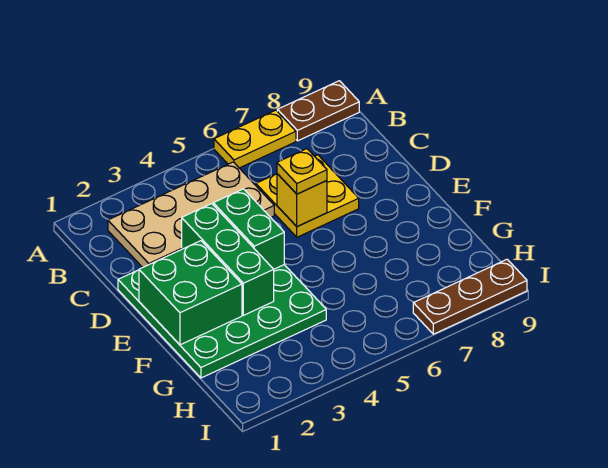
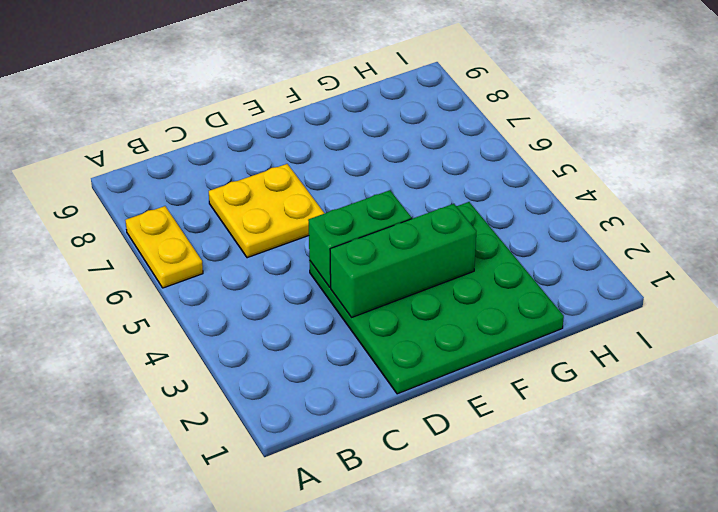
none -> brown 1x2 plate [277,81,359,141]
none -> tan 2x4 plate [108,162,274,267]

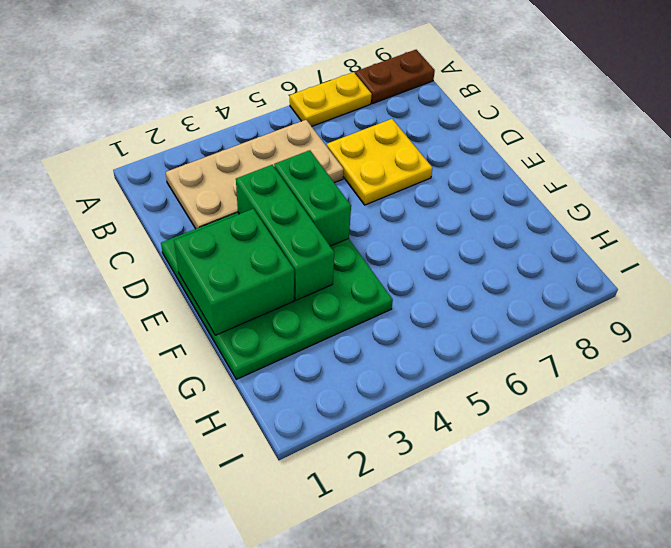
none -> brown 1x3 plate [413,259,527,334]
none -> yellow 1x1 brick [277,174,327,227]

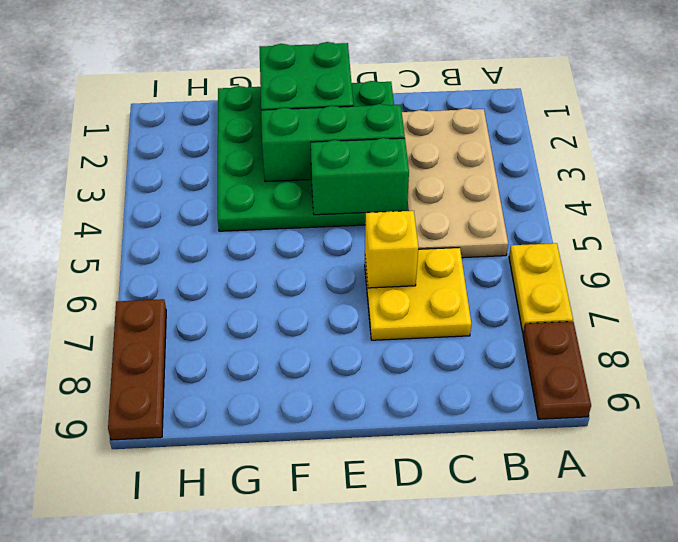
none -> yellow 1x1 plate [277,149,327,194]

